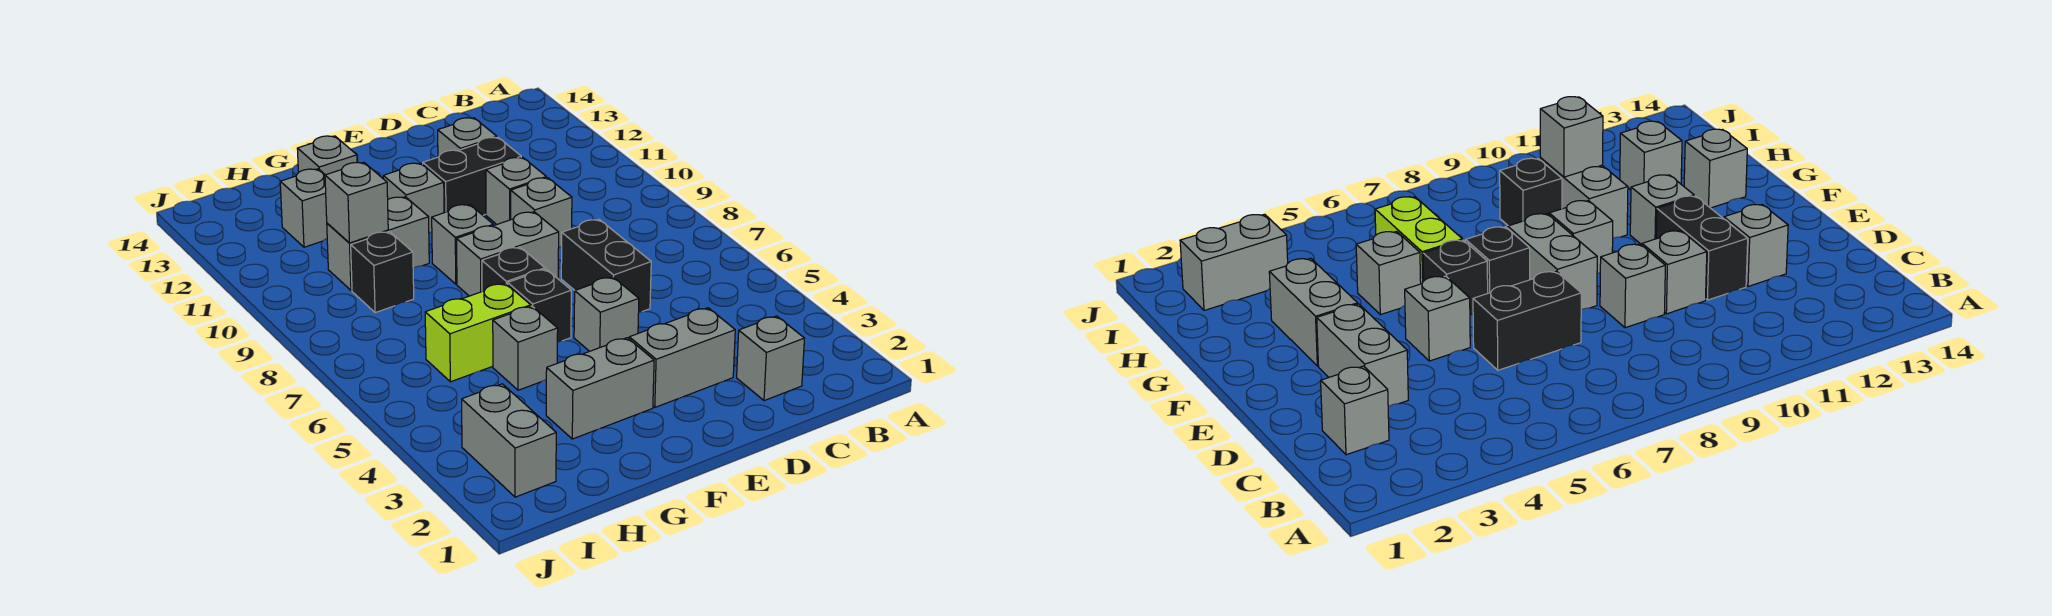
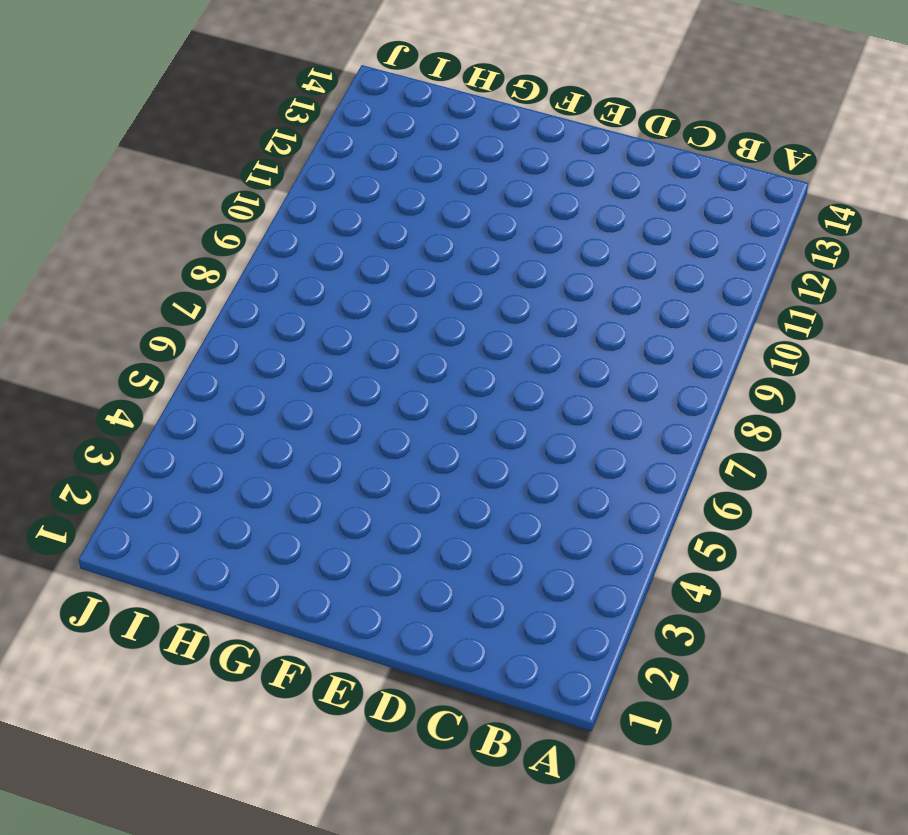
none -> grey 1x1 brick [737,316,804,401]
none -> grey 1x2 brick [629,308,735,407]
none -> black 1x2 brick [561,219,651,312]

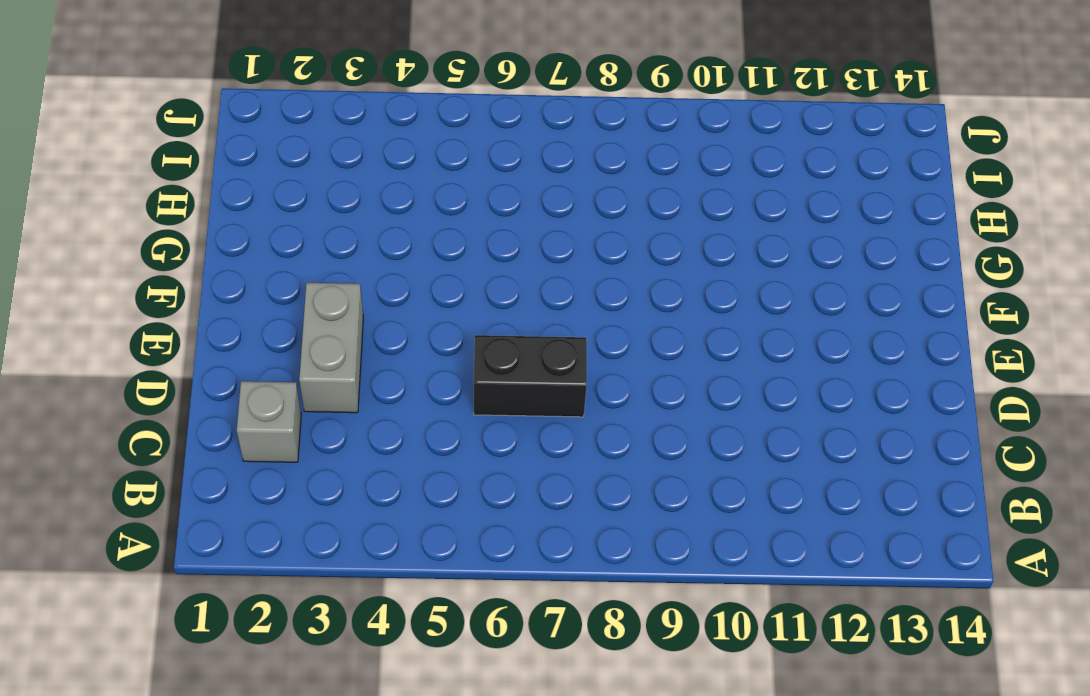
none -> grey 1x1 brick [511,178,572,247]
none -> grey 1x1 brick [486,157,546,225]
none -> black 1x2 brick [423,138,521,215]

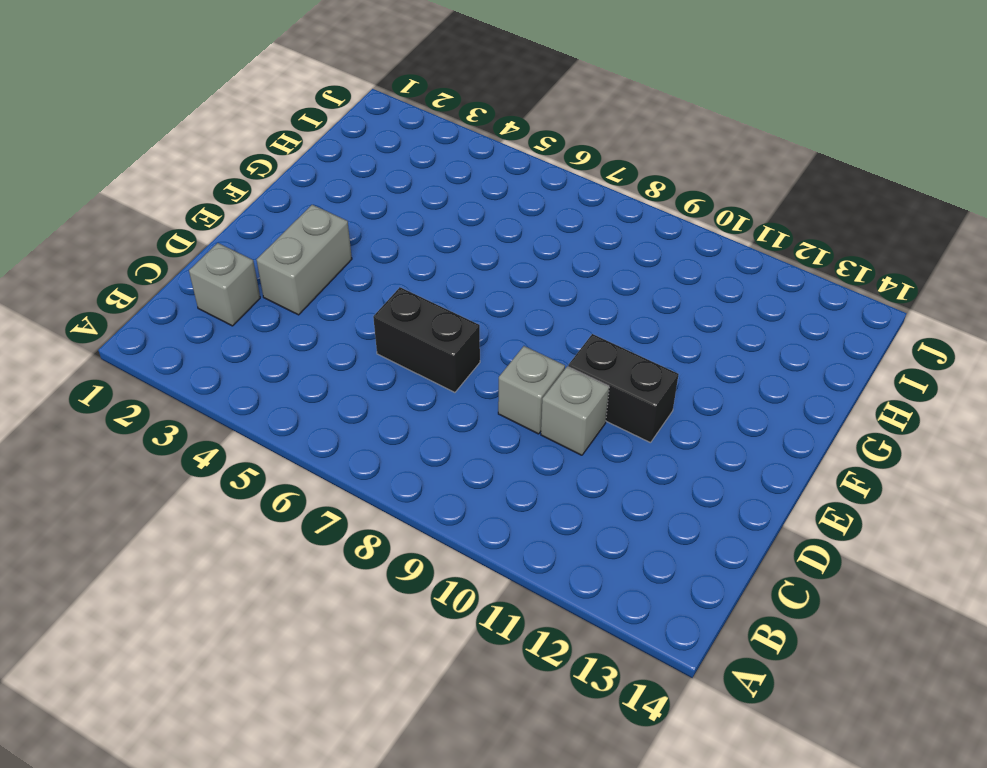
black 1x2 brick [568,334,679,443] -> black 1x2 brick turned to [423,138,521,215]
none -> grey 1x1 brick [438,118,497,157]
none -> grey 1x1 brick [574,277,639,351]
none -> grey 1x2 brick [457,212,559,296]

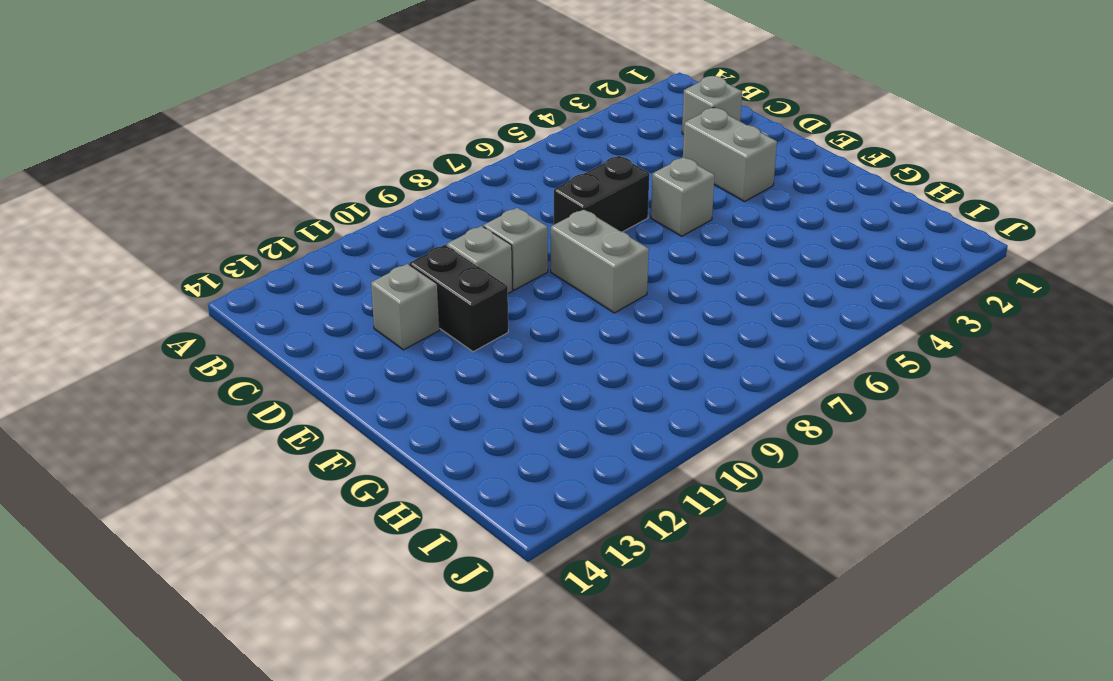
none -> grey 1x2 brick [546,338,654,439]
none -> black 1x1 brick [508,269,571,342]
none -> black 1x1 brick [482,247,545,291]

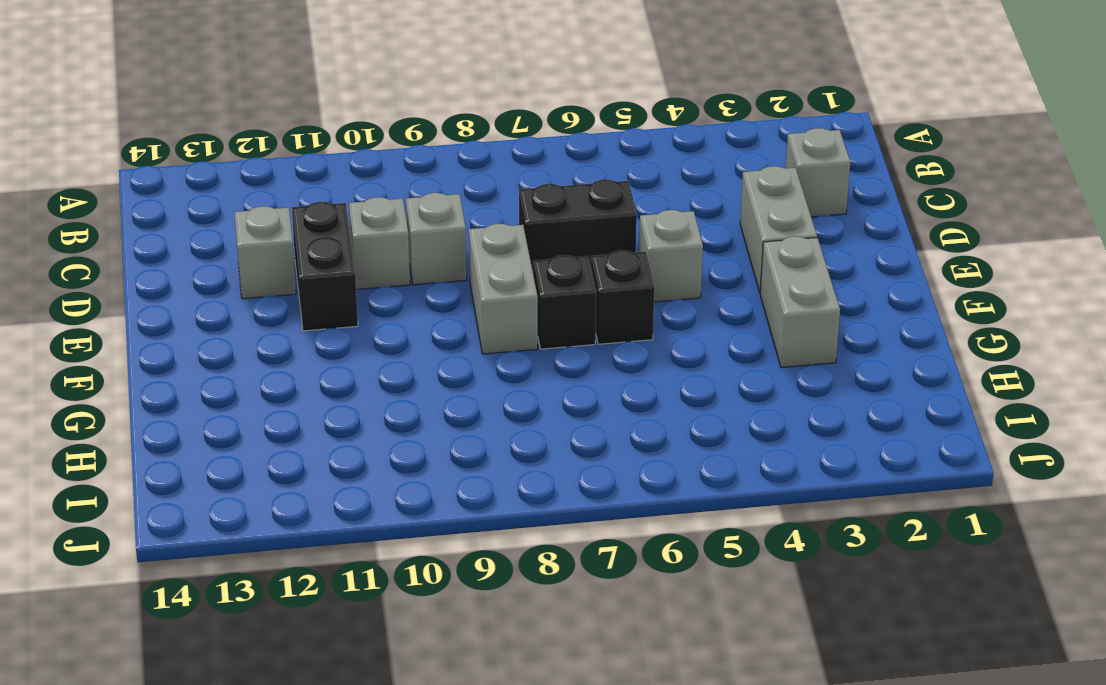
none -> grey 1x1 brick [432,204,493,284]
none -> grey 1x1 brick [383,163,444,233]
none -> grey 1x1 brick [493,306,558,390]

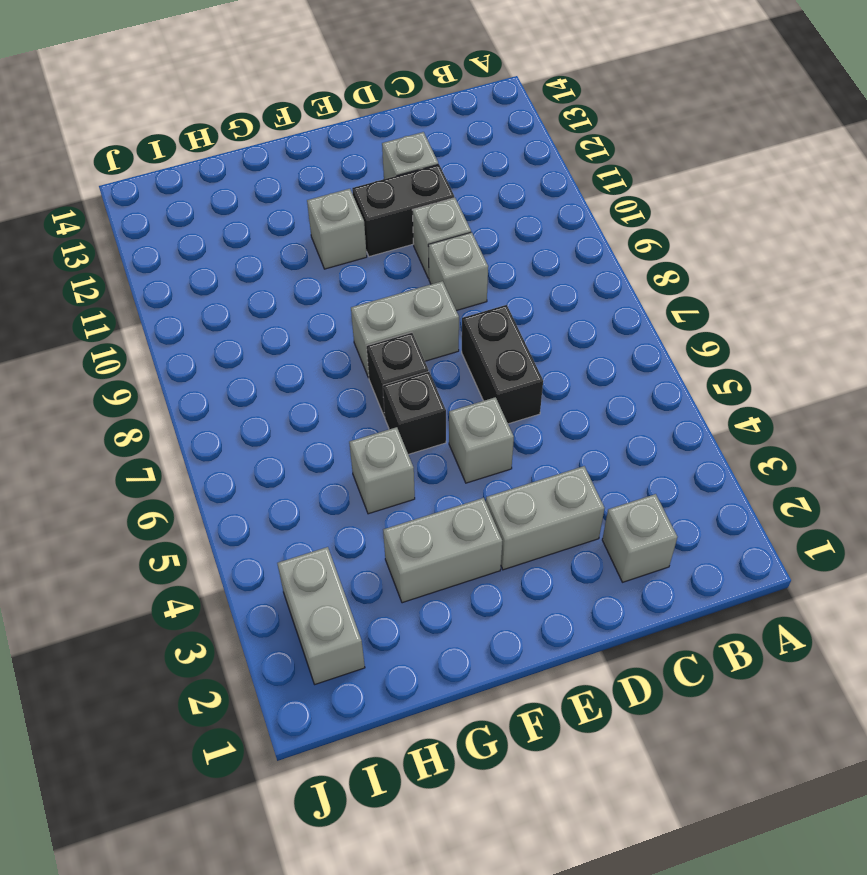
none -> grey 1x1 brick [432,204,493,284]
none -> lime 1x2 brick [425,283,531,382]
none -> grey 1x2 brick [327,197,429,290]

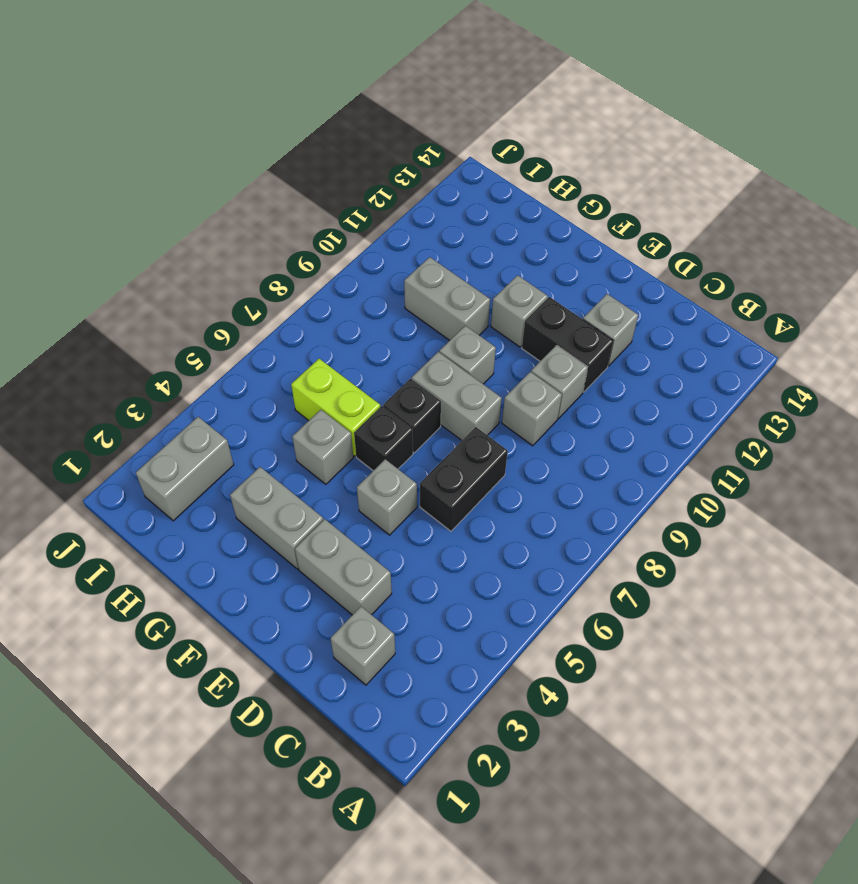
none -> grey 1x1 brick [297,136,357,175]
none -> black 1x1 brick [351,232,414,313]
none -> grey 1x1 brick [280,169,327,247]

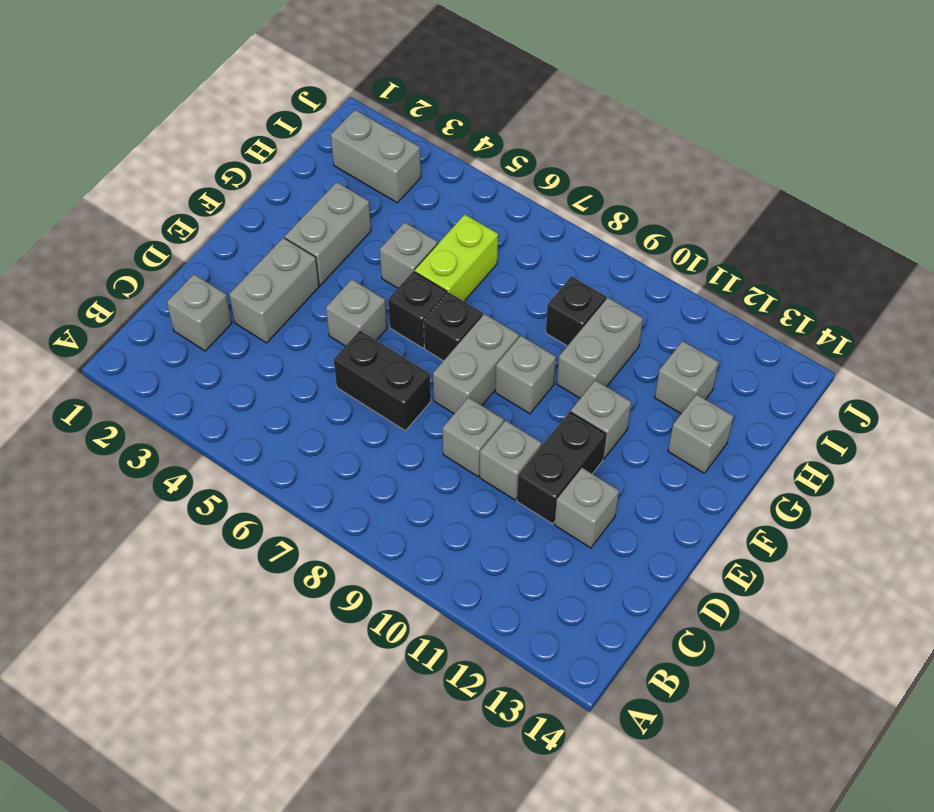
none -> grey 1x1 brick [325,162,388,243]

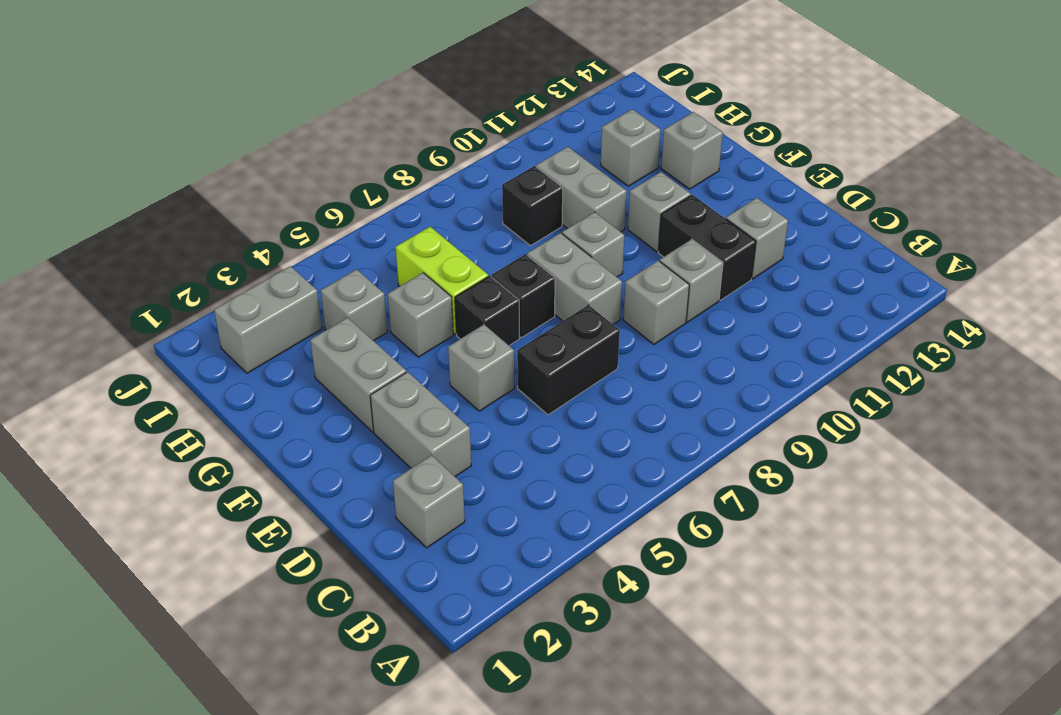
grey 1x1 brick [321,269,388,341] -> grey 1x1 brick moved to [325,162,388,243]

